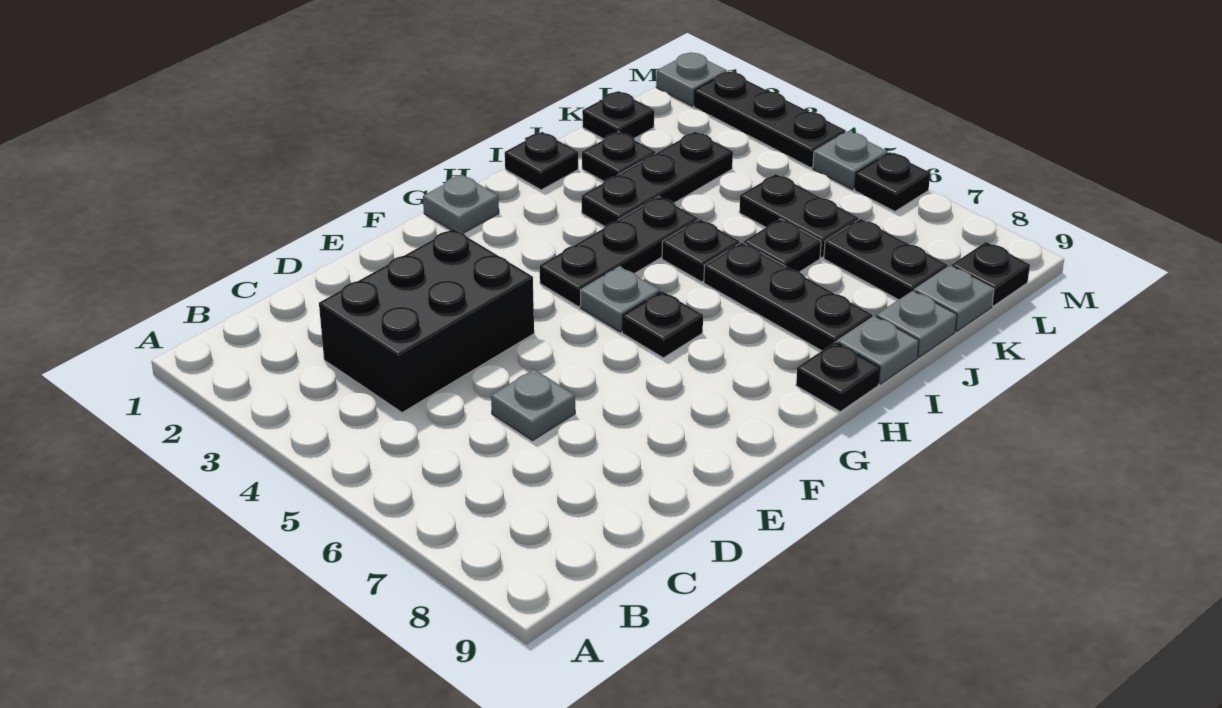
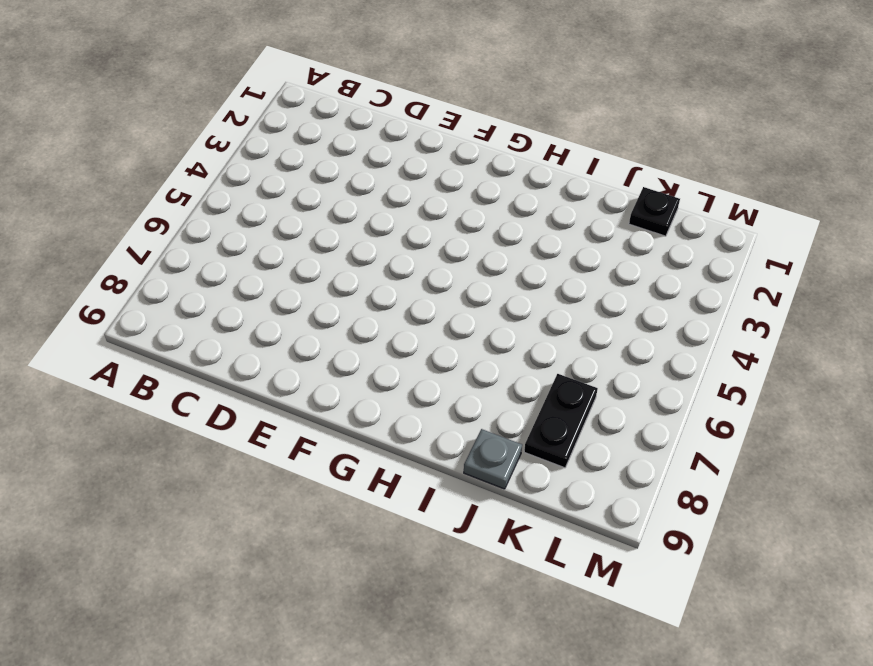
none -> black 2x3 brick [319,229,534,413]
none -> grey 1x1 plate [491,369,575,440]
none -> grey 1x1 plate [423,175,499,233]

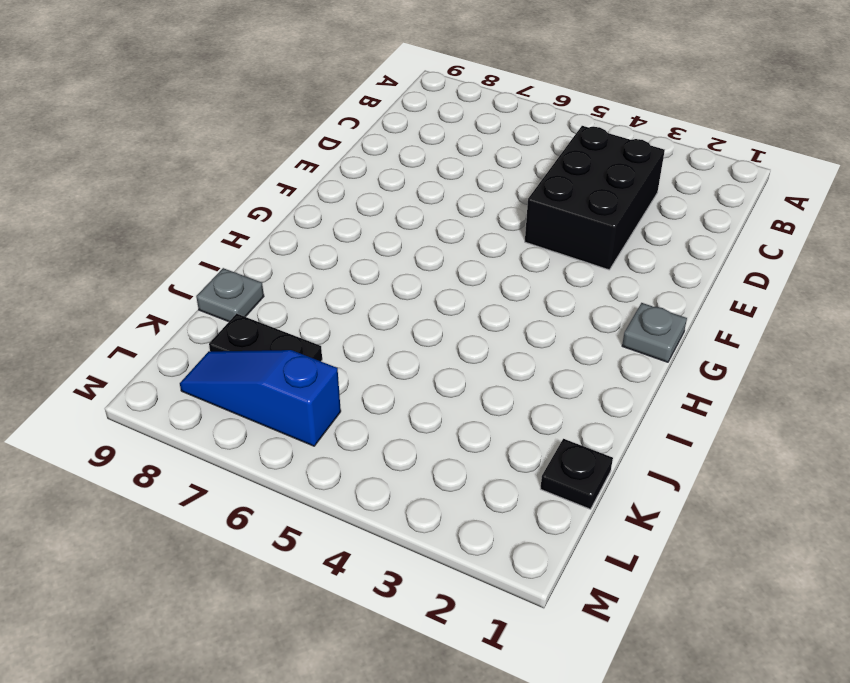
blue 1x3 slope [180,350,341,446] -> none
none -> grey 1x1 plate [491,369,575,440]
none -> black 1x3 plate [540,197,698,307]
none -> grey 1x1 plate [580,267,660,332]

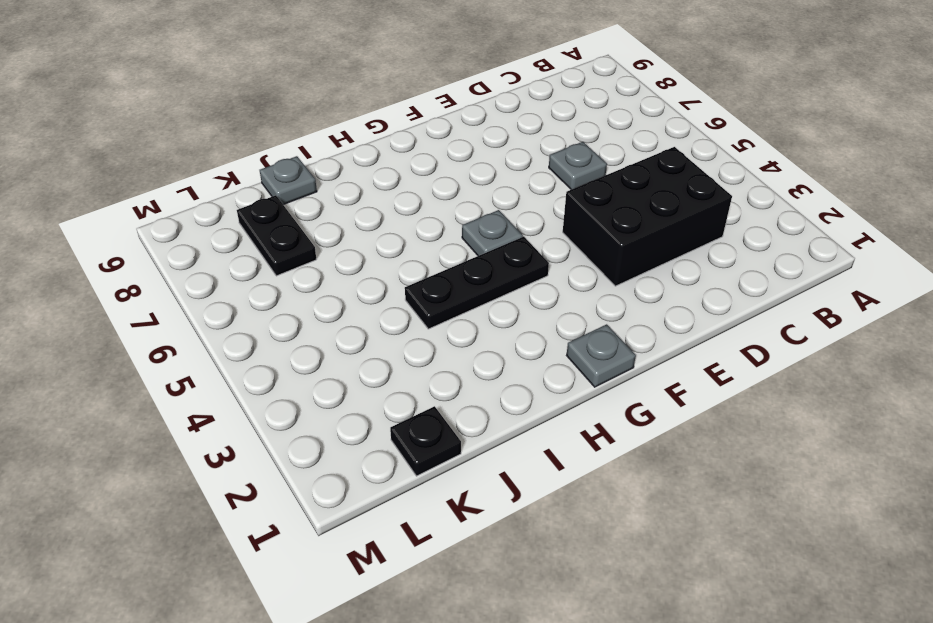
none -> black 1x1 plate [622,291,703,358]
none -> black 1x1 plate [796,342,880,412]
none -> black 1x1 plate [505,132,578,190]

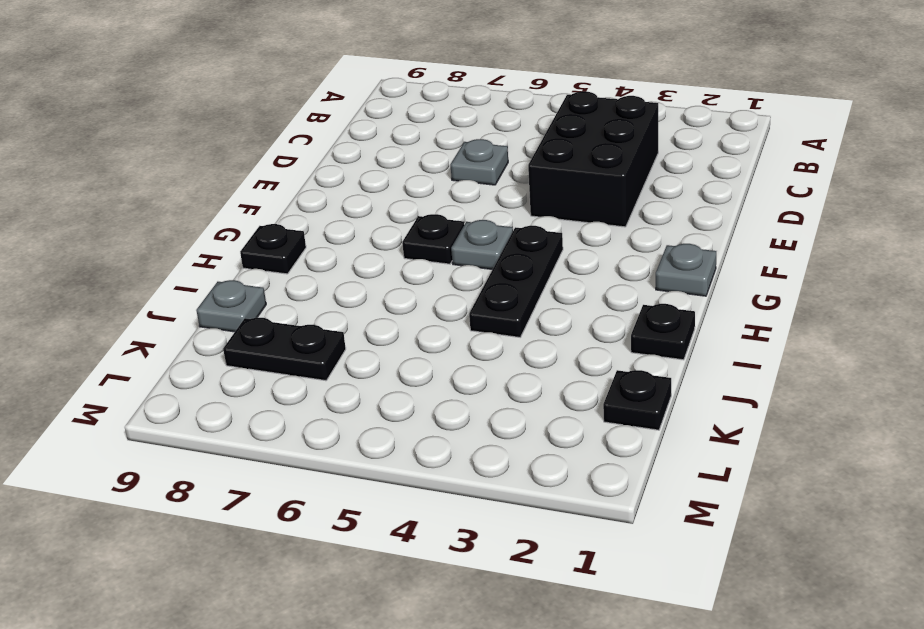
none -> black 1x3 plate [582,132,733,226]
none -> black 1x1 plate [662,219,740,282]
none -> black 1x3 plate [704,243,872,351]

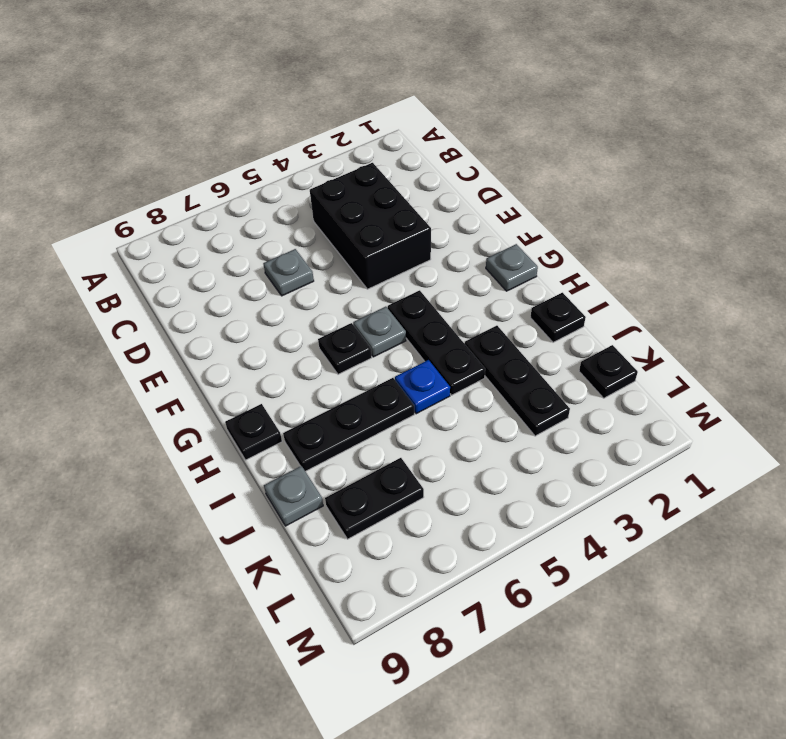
blue 1x1 plate [395,360,450,414] -> black 1x1 plate [662,219,740,282]
none -> grey 1x1 plate [837,316,919,384]
none -> black 1x1 plate [582,132,656,181]
none -> black 1x1 plate [744,219,821,272]

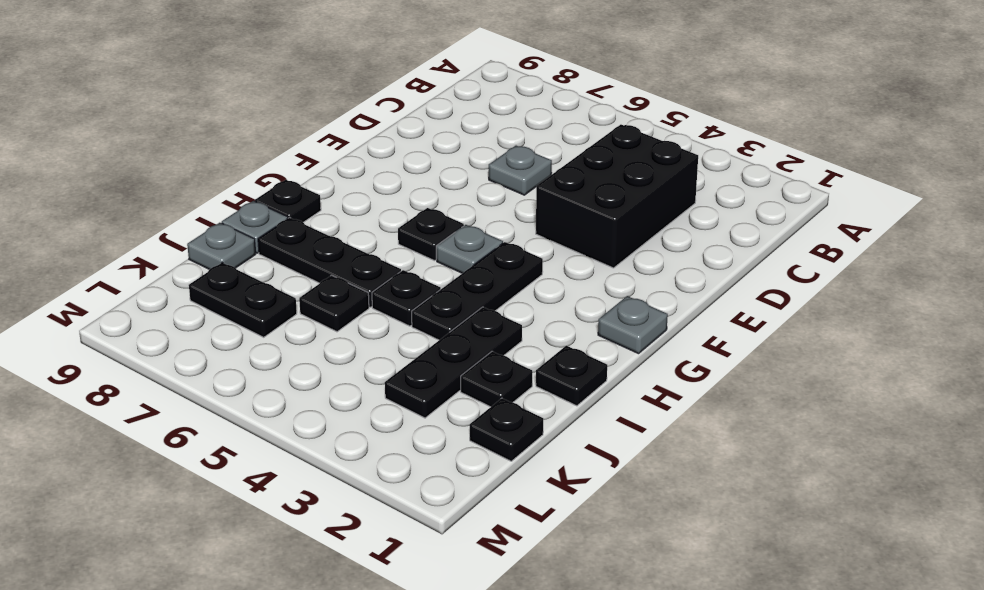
none -> black 1x2 plate [739,174,858,258]
none -> grey 1x1 plate [914,266,994,331]
none -> black 1x1 plate [951,242,1030,306]

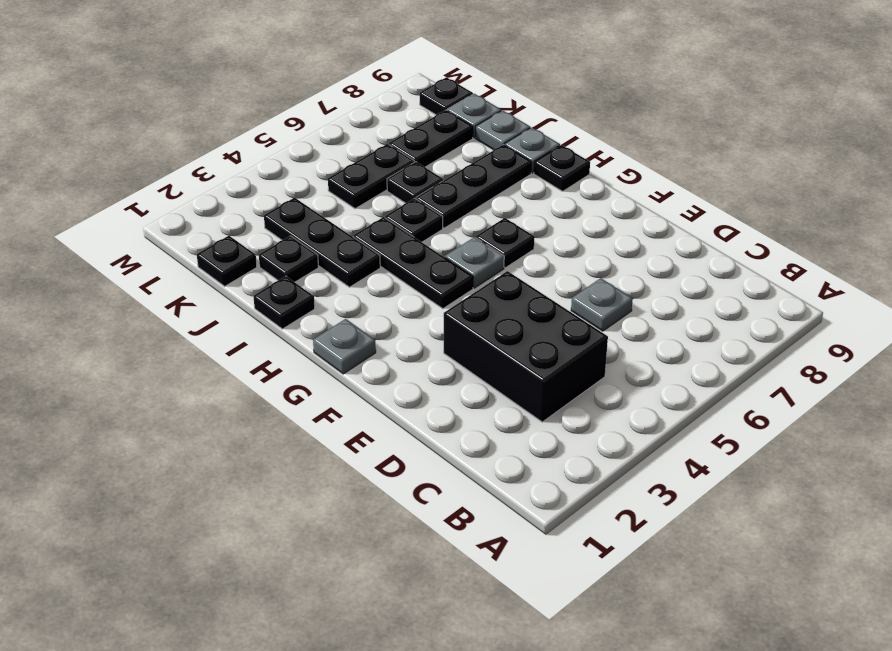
none -> grey 1x1 plate [656,52,727,106]
none -> black 1x3 plate [694,71,846,168]
none -> grey 1x1 plate [813,131,887,189]

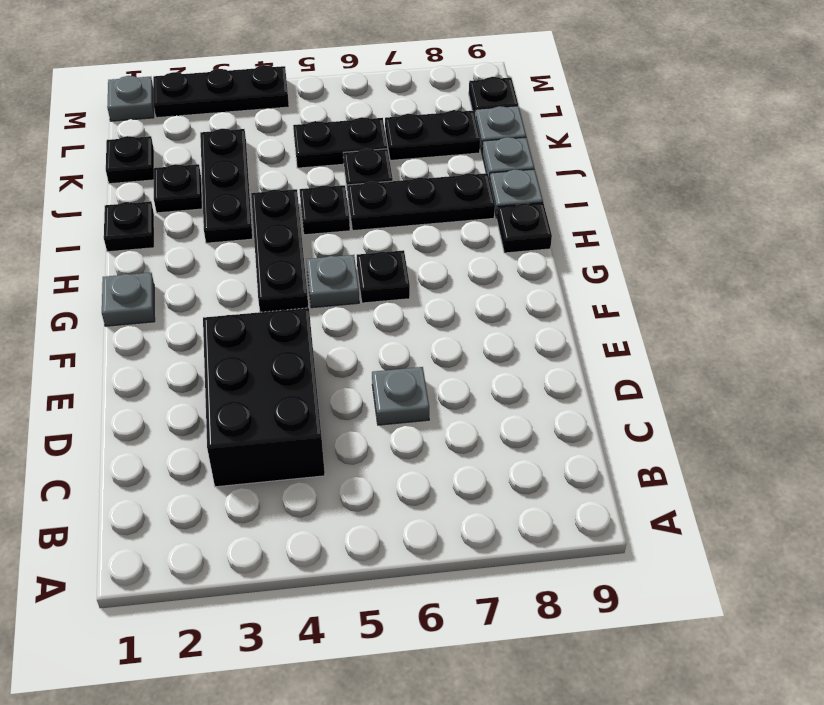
none -> grey 1x1 plate [813,131,887,189]
none -> black 1x1 plate [854,152,930,211]

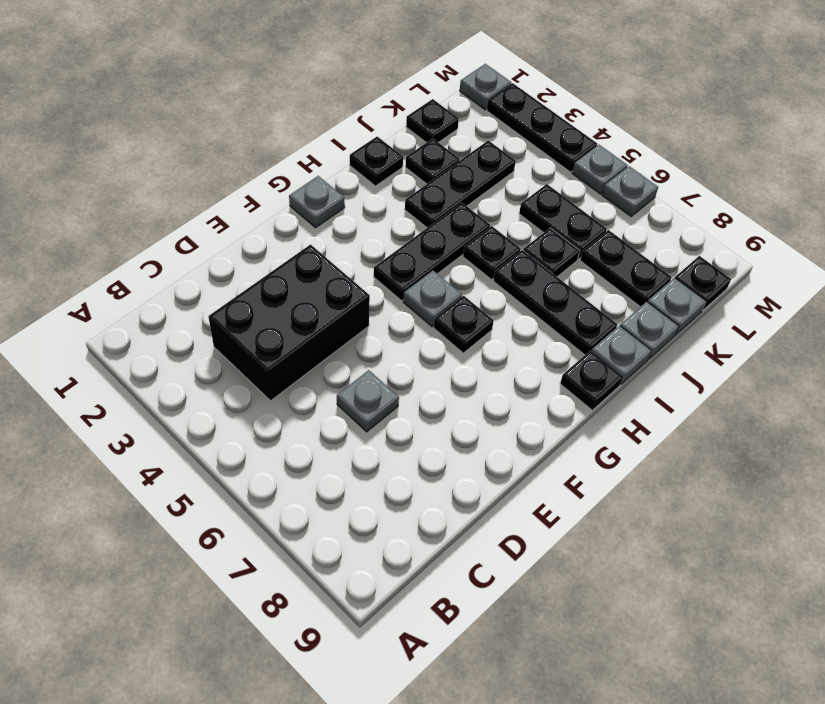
grey 1x1 plate [602,166,658,216] -> black 1x1 plate [854,152,930,211]

